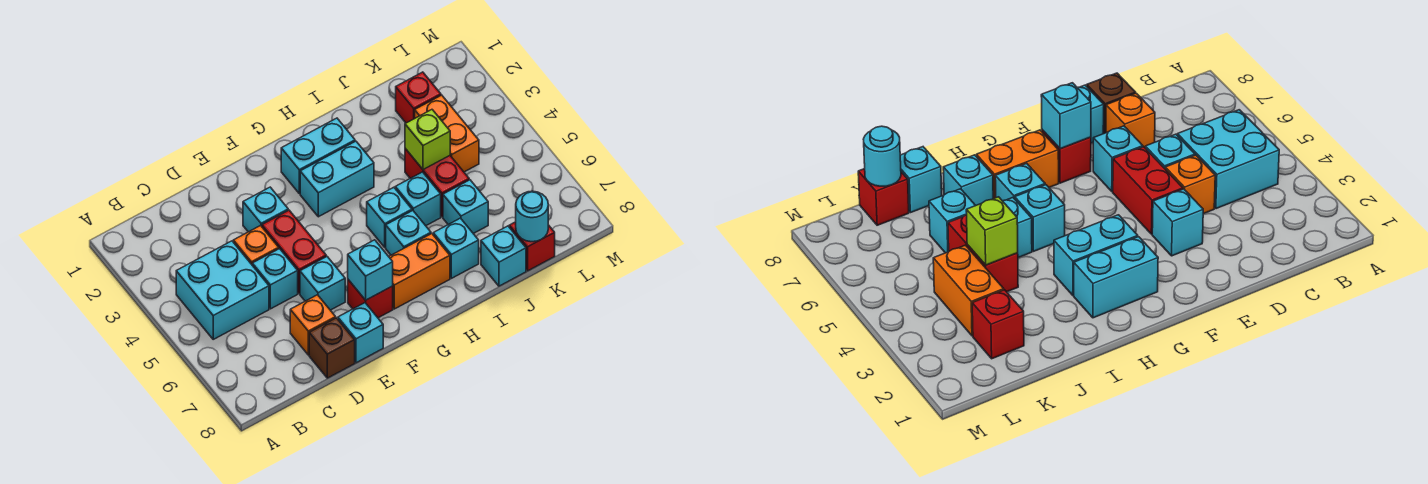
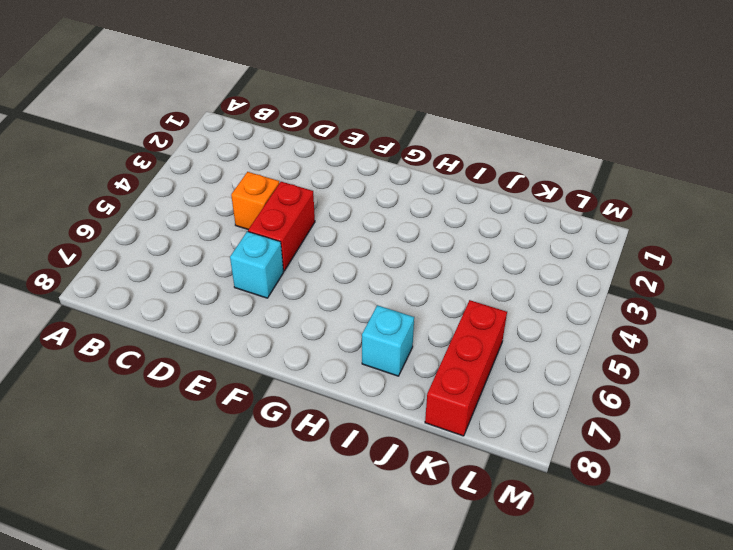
red 1x3 brick [425,300,507,436] -> red 1x1 brick [509,222,555,271]
none -> cyan 2x2 brick [176,241,269,339]
none -> cyan 1x1 brick [252,249,298,309]
none -> orange 1x1 brick [290,295,336,355]

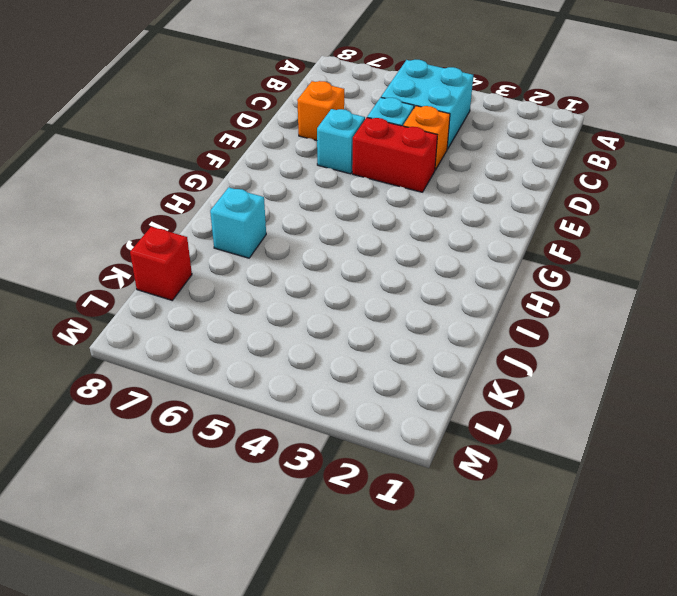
none -> brown 1x1 brick [309,318,355,378]
none -> cyan 1x1 brick [243,187,288,232]
none -> cyan 1x1 brick [338,303,383,363]

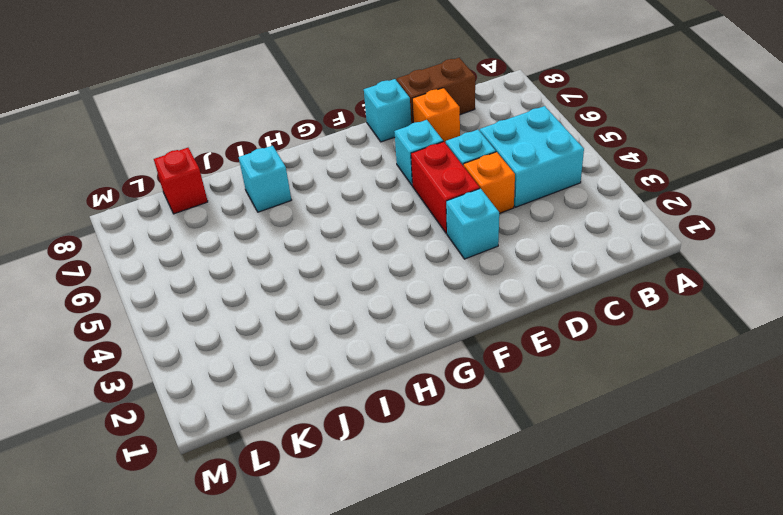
brown 1x2 brick [397,58,475,124] -> brown 1x1 brick [309,318,355,378]
none -> red 1x1 brick [348,280,393,318]
none -> cyan 1x2 brick [281,118,355,194]
none -> cyan 1x2 brick [300,141,374,217]

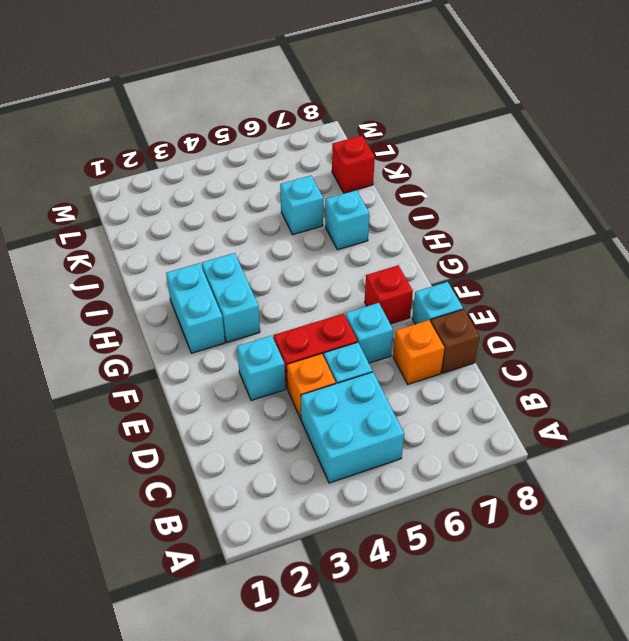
none -> orange 1x2 brick [389,234,450,309]
none -> cyan 1x1 brick [367,187,412,247]
none -> cyan 1x1 brick [386,211,431,255]

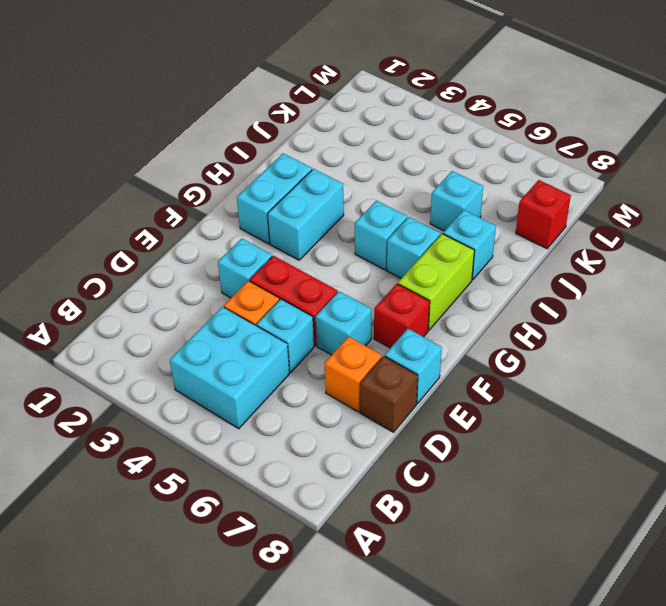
lime 1x2 brick [398,234,474,330] -> orange 1x2 brick [389,234,450,309]
none -> cyan 1x1 brick [395,172,441,226]
none -> red 1x2 brick [405,149,469,217]
none -> cyan 1x1 brick [481,226,526,286]

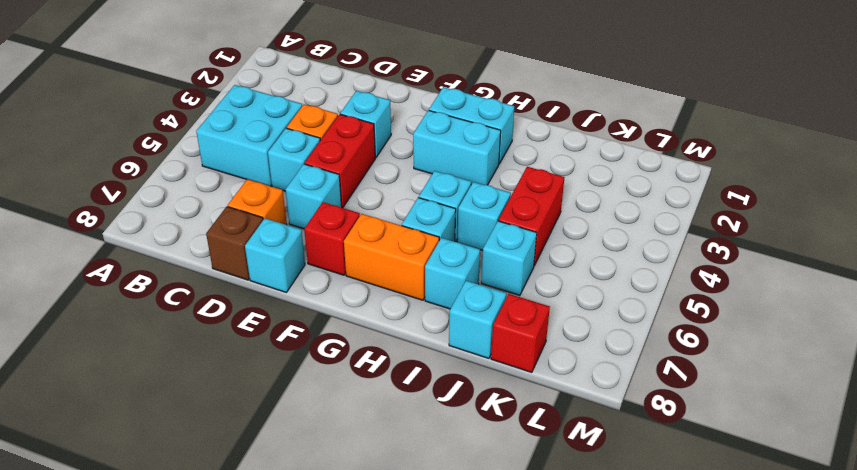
none -> red 1x1 brick [396,72,441,123]
none -> orange 1x2 brick [415,95,479,172]
none -> cyan 1x1 brick [348,240,393,300]

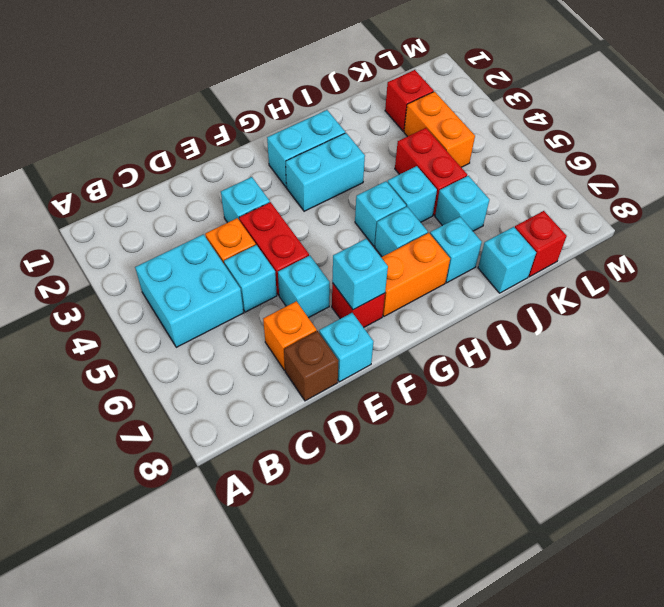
none -> lime 1x1 brick [405,110,450,170]
none -> cyan 1x1 round brick [516,191,548,242]

